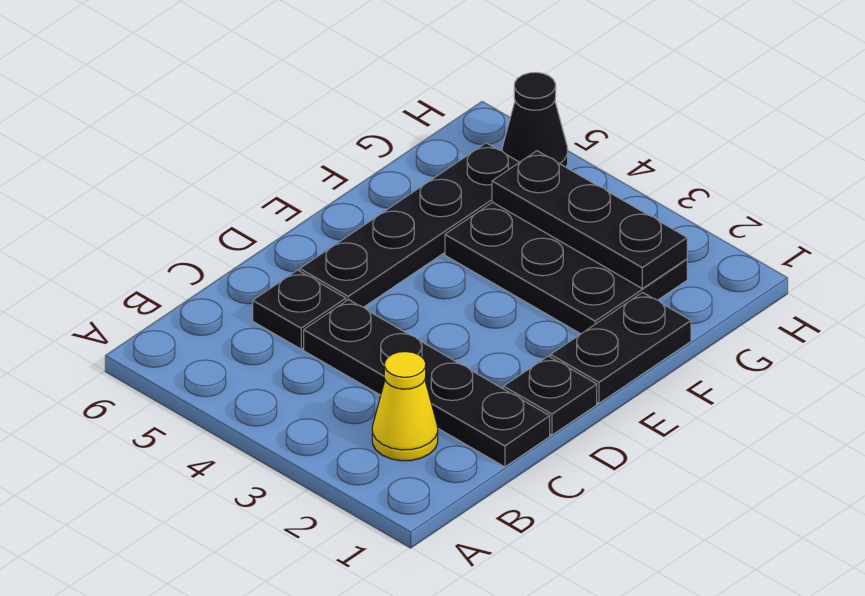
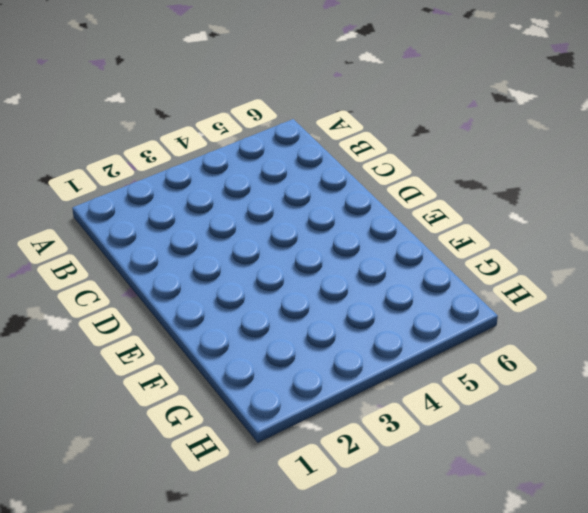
none -> yellow 1x1 cone [372,351,438,461]
none -> black 1x4 plate [304,299,550,467]

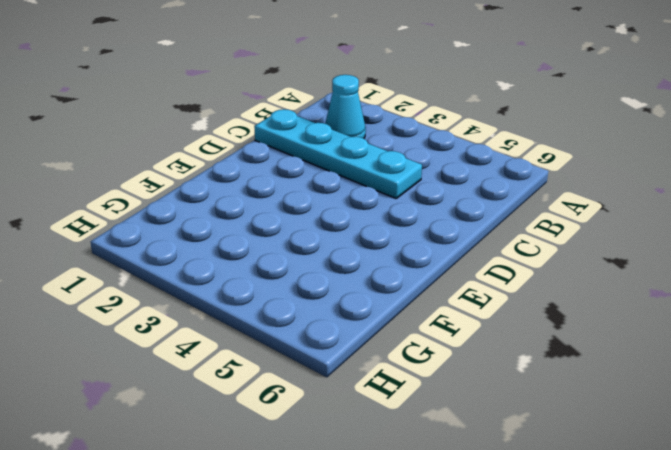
cyan 1x1 cone [325,75,366,139] -> yellow 1x1 cone [372,351,438,461]
cyan 1x4 plate [254,109,422,198] -> black 1x4 plate [304,299,550,467]
none -> black 1x1 plate [253,270,346,349]
none -> black 1x1 plate [503,356,597,435]

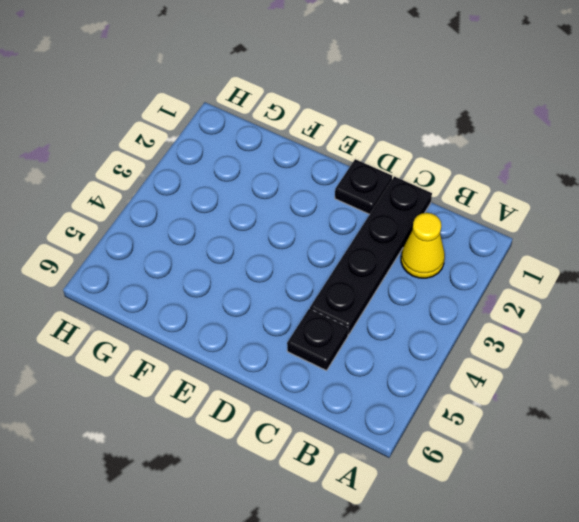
none -> black 1x4 plate [300,143,519,307]
none -> black 1x2 plate [551,293,691,403]

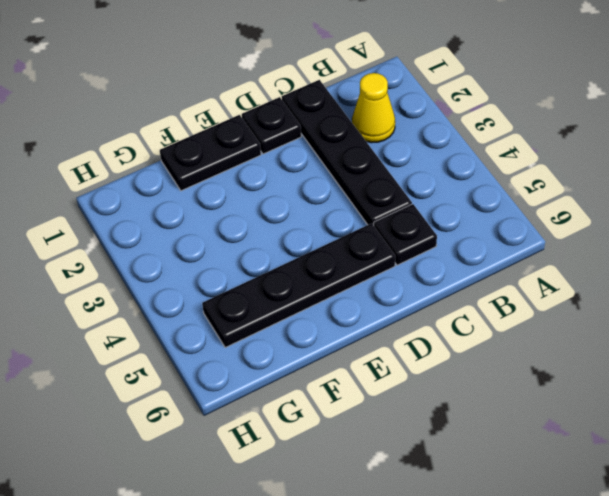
none -> black 2x3 plate [445,202,687,334]
none -> black 1x1 cone [502,72,568,167]

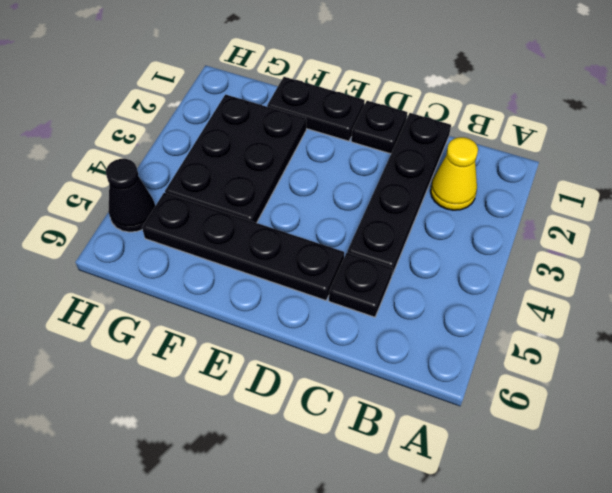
none -> black 1x3 plate [492,151,687,288]

